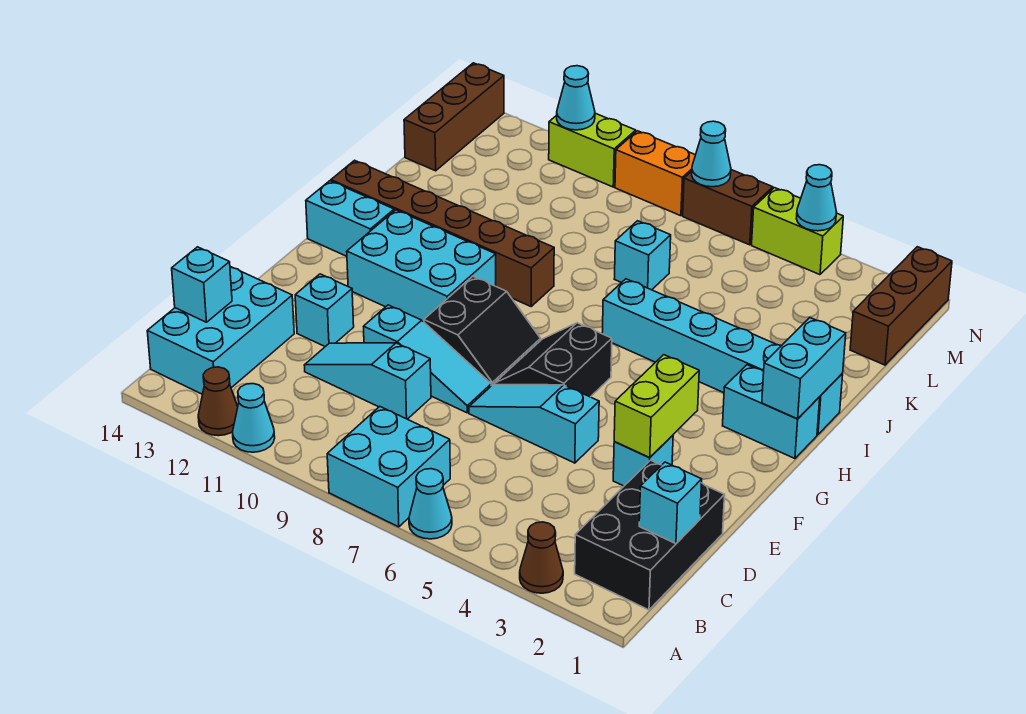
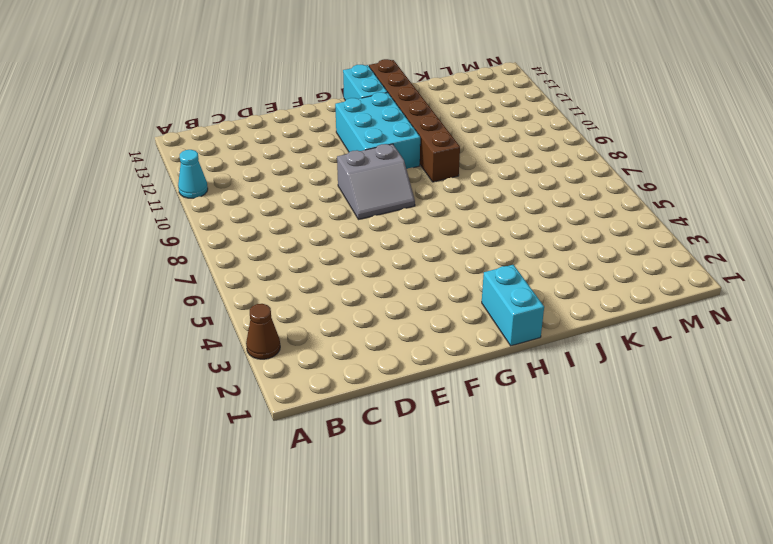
grey 2x2 slope [337,144,415,220] -> black 2x2 slope [424,276,541,386]
none -> cyan 1x1 cone [409,469,452,539]
none -> cyan 2x2 brick [327,407,450,527]
none -> brown 1x1 cone [198,367,238,436]
none -> black 2x3 brick [575,460,725,610]

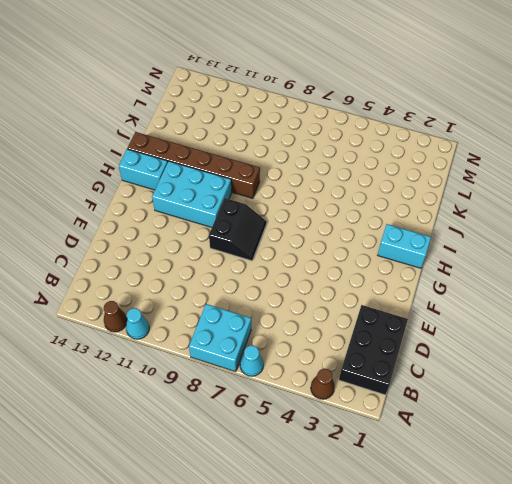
none -> cyan 2x3 brick [147,267,294,394]
none -> cyan 1x3 slope [304,343,431,419]
none -> cyan 1x1 brick [613,435,673,486]
none -> cyan 1x3 slope [469,385,599,463]

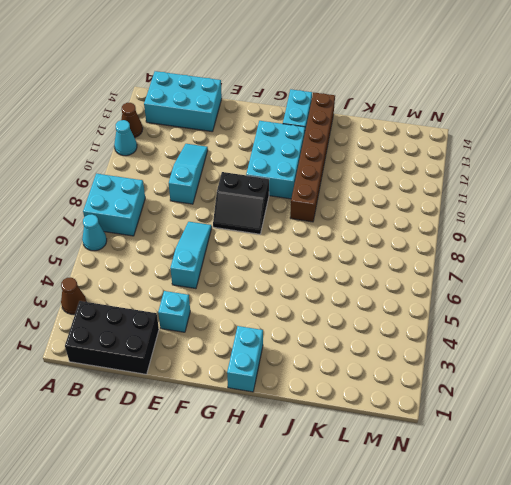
none -> cyan 1x3 slope [364,305,491,413]
none -> cyan 1x1 brick [295,274,354,347]
none -> black 2x2 slope [494,323,612,397]
none -> cyan 1x6 brick [602,279,843,435]

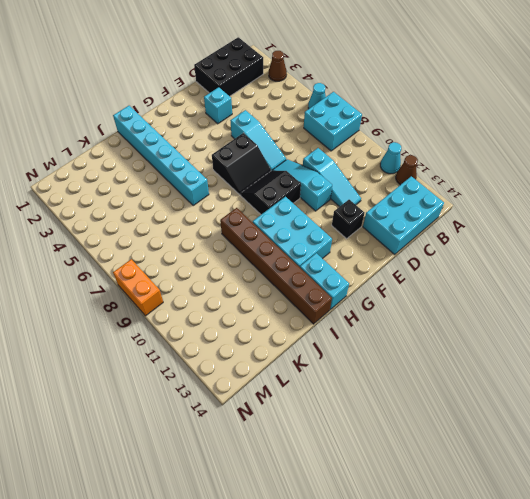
black 1x1 brick [332,200,365,239] -> cyan 1x1 brick [295,274,354,347]
none -> cyan 1x2 brick [723,365,820,459]
none -> cyan 1x1 brick [615,221,671,290]
none -> brown 1x3 brick [850,247,952,365]
none -> brown 1x3 brick [404,63,504,171]

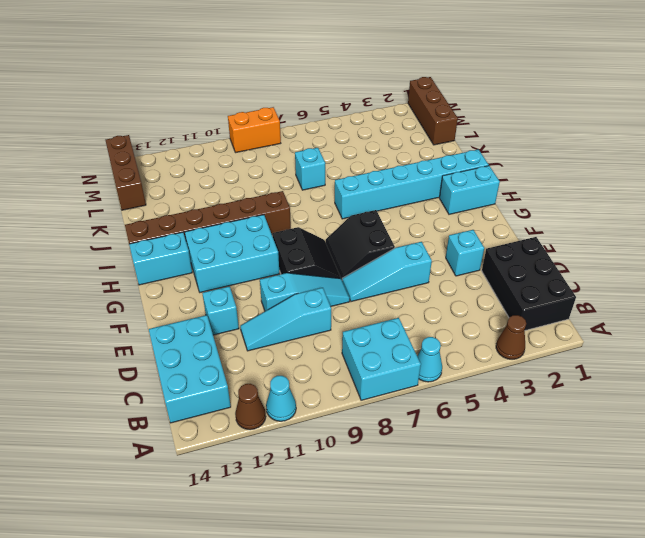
none -> lime 1x2 brick [752,188,843,275]
none -> brown 1x2 brick [683,170,773,245]
none -> lime 1x2 brick [549,113,636,187]
none -> cyan 1x1 brick [639,462,702,544]

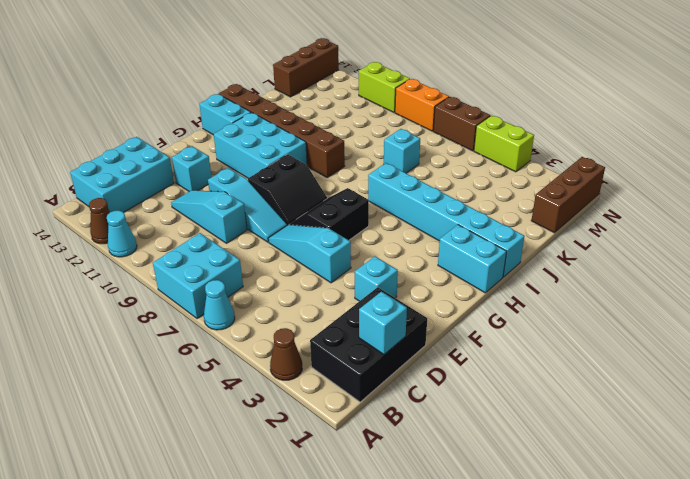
none -> cyan 1x1 brick [172,247,232,322]
none -> lime 1x2 brick [614,355,699,458]
none -> cyan 1x2 brick [762,318,846,419]
none -> cyan 1x1 cone [796,165,836,231]

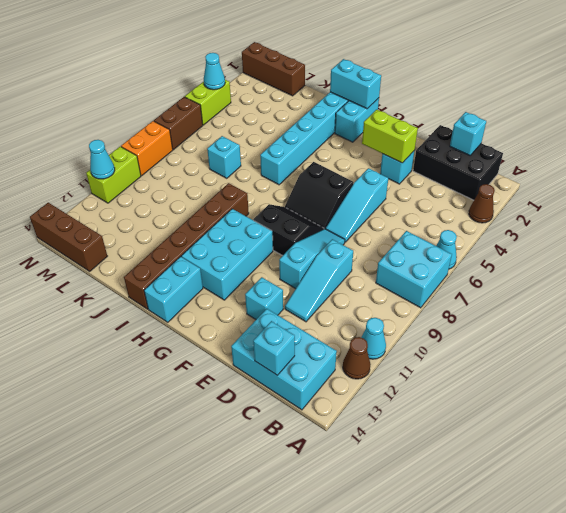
none -> cyan 1x1 cone [692,121,731,187]

